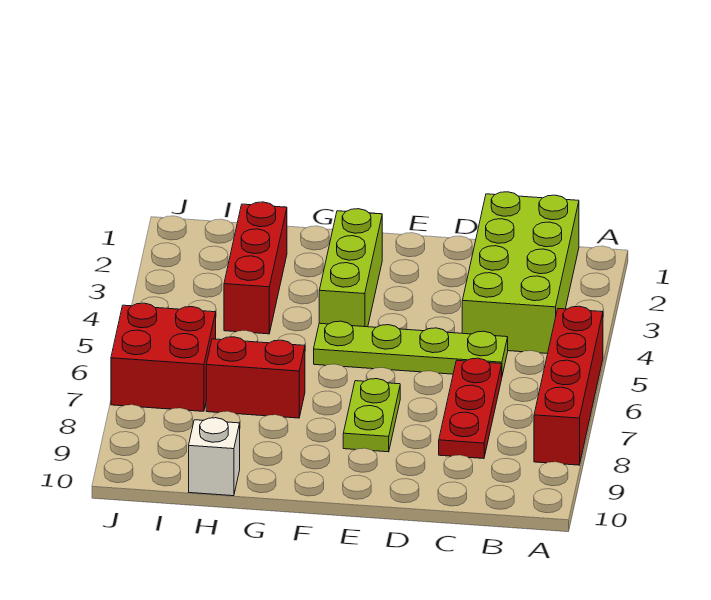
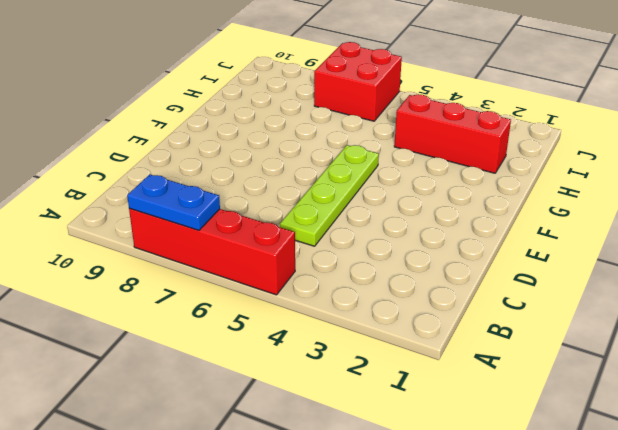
blue 1x2 plate [127,175,220,230] -> none
none -> lime 2x4 brick [462,192,579,353]
none -> red 1x3 plate [439,358,502,459]

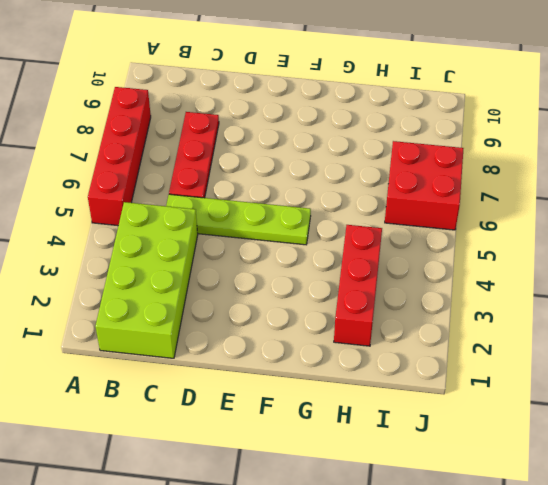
none -> lime 1x2 plate [343,379,400,452]
none -> lime 1x3 brick [319,209,382,327]

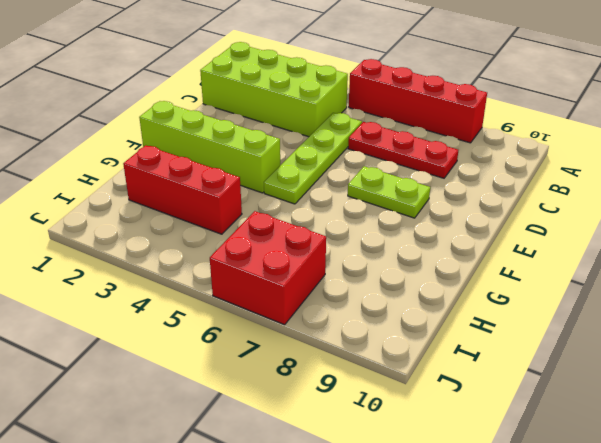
lime 1x4 brick [139,101,280,193] -> lime 1x3 brick [319,209,382,327]
none -> red 1x2 brick [206,337,305,418]
none -> white 1x1 brick [189,418,240,496]

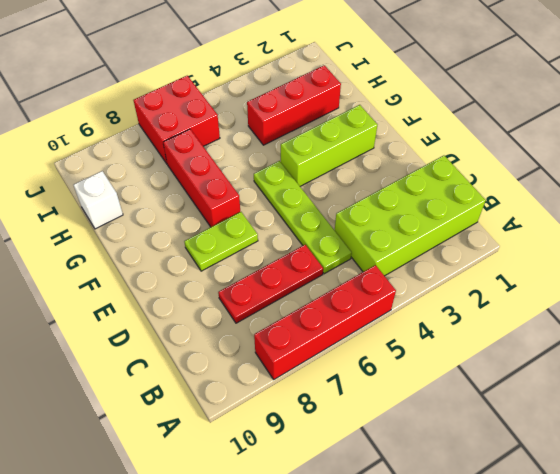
red 1x3 brick [163,129,240,227] -> red 1x2 brick [206,337,305,418]

